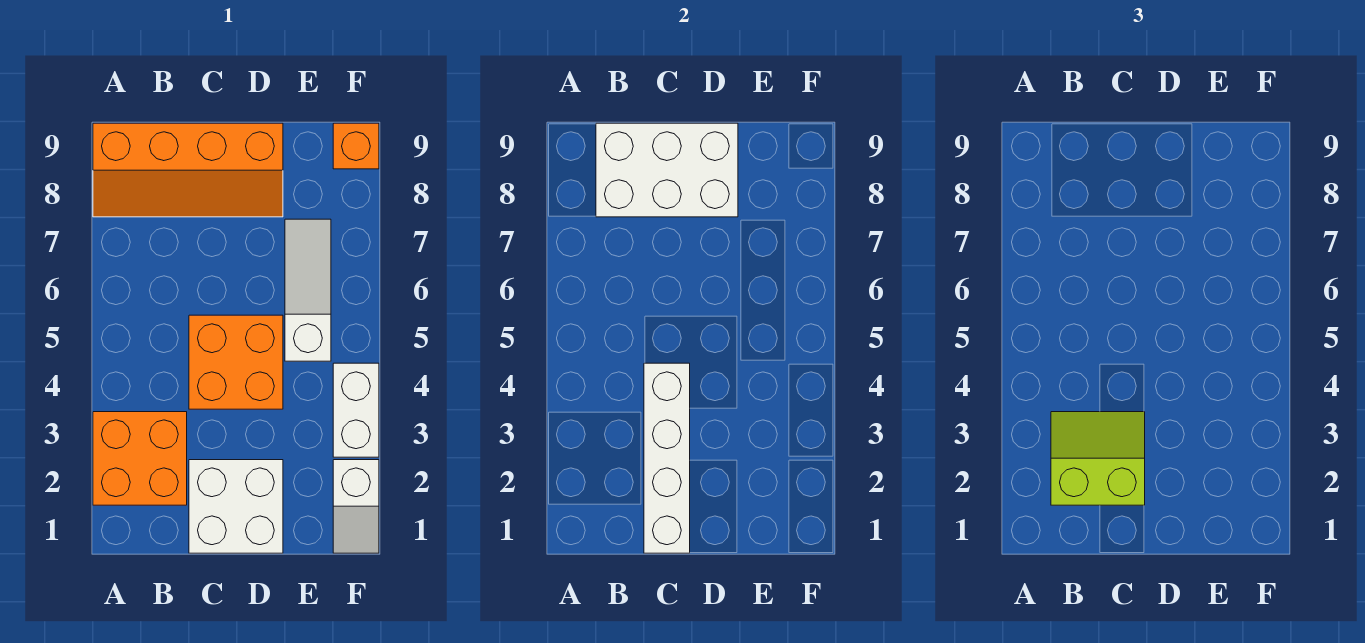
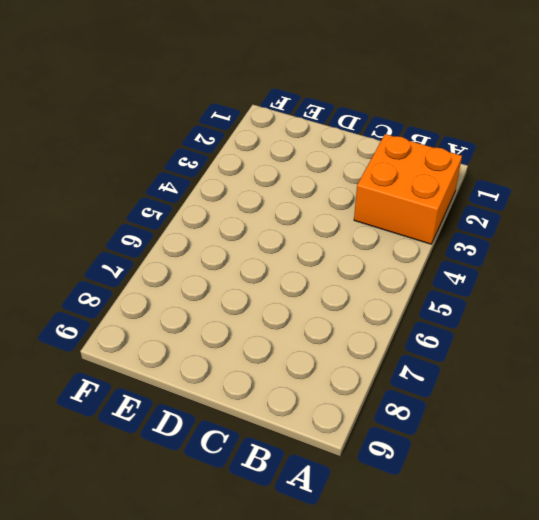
none -> orange 2x4 slope [93,123,283,217]
none -> white 2x2 brick [189,460,283,553]

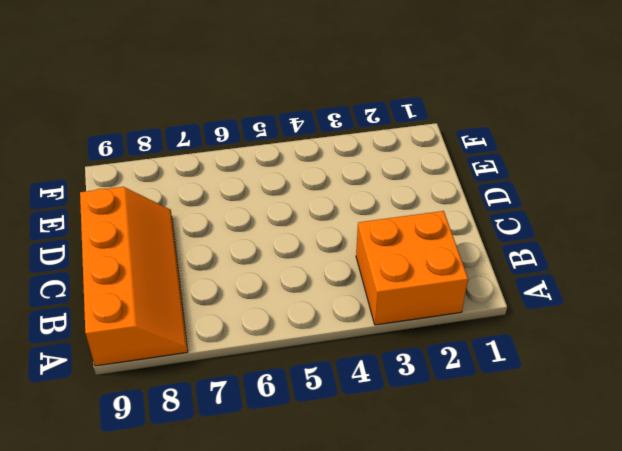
none -> white 2x2 brick [189,460,283,553]
none -> orange 2x2 brick [189,315,283,409]

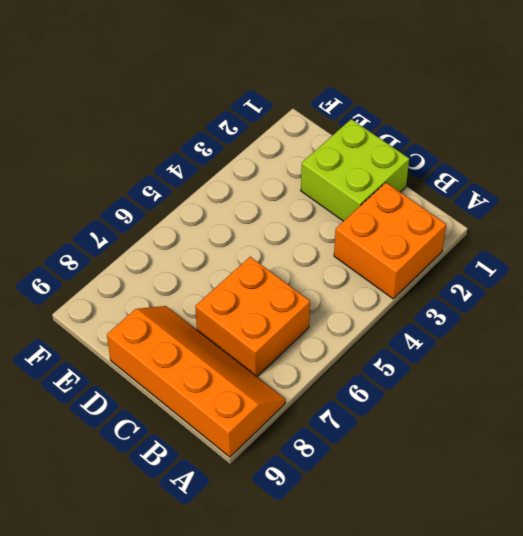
orange 2x2 brick [195,257,310,376] -> orange 2x2 brick moved to [189,315,283,409]
lime 2x2 brick [301,119,409,221] -> white 2x2 brick [189,460,283,553]
none -> white 1x3 slope [285,219,331,361]
none -> white 1x2 slope [333,460,379,553]

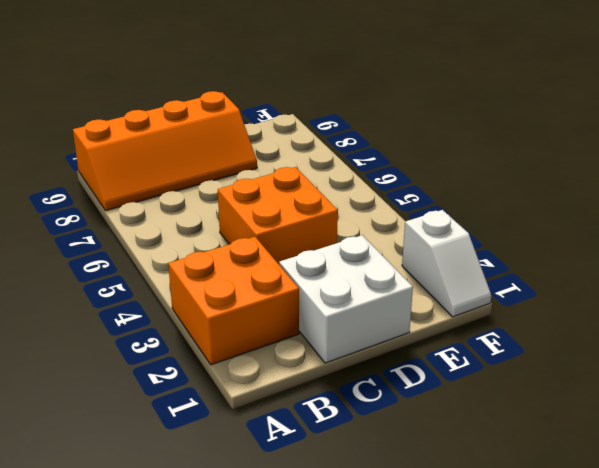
none -> white 1x3 slope [285,219,331,361]
none -> white 1x2 brick [333,363,379,457]

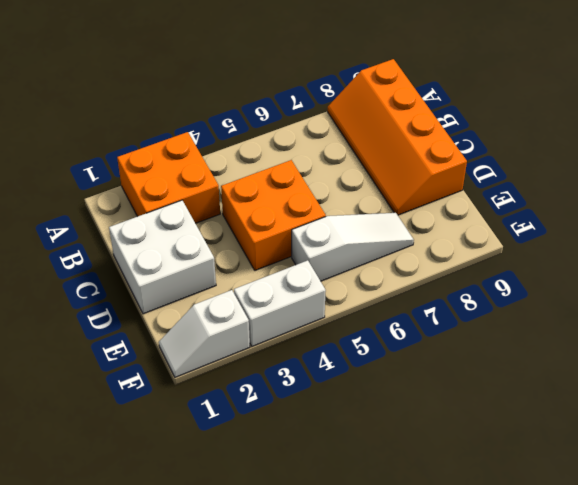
none -> orange 1x1 brick [333,123,379,169]
none -> white 2x3 brick [596,123,738,217]

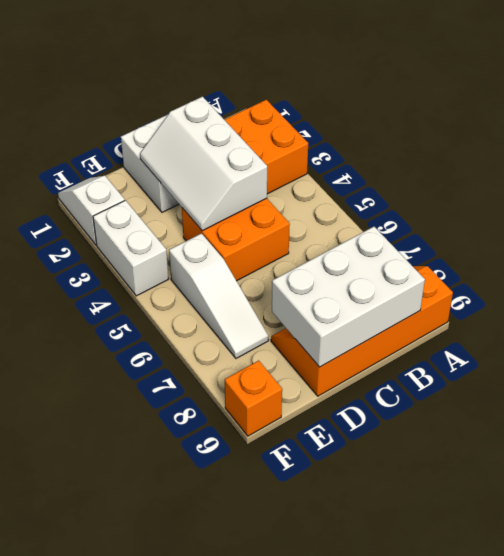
white 2x3 slope [140,97,267,231] -> white 1x4 brick [644,363,690,553]
none -> lime 2x2 slope [1051,412,1145,505]

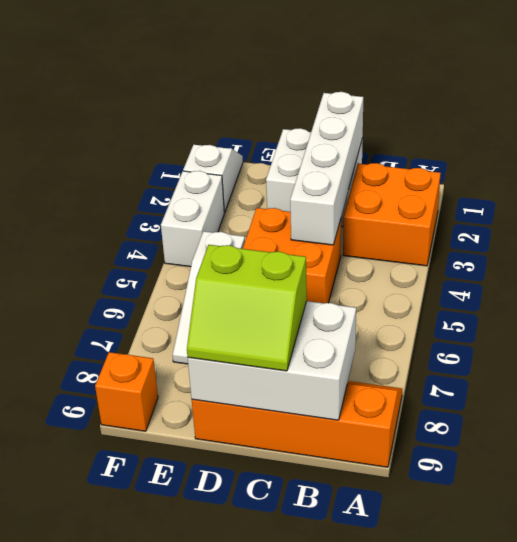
lime 2x2 slope [187,245,307,371] -> lime 2x2 slope moved to [1051,412,1145,505]

